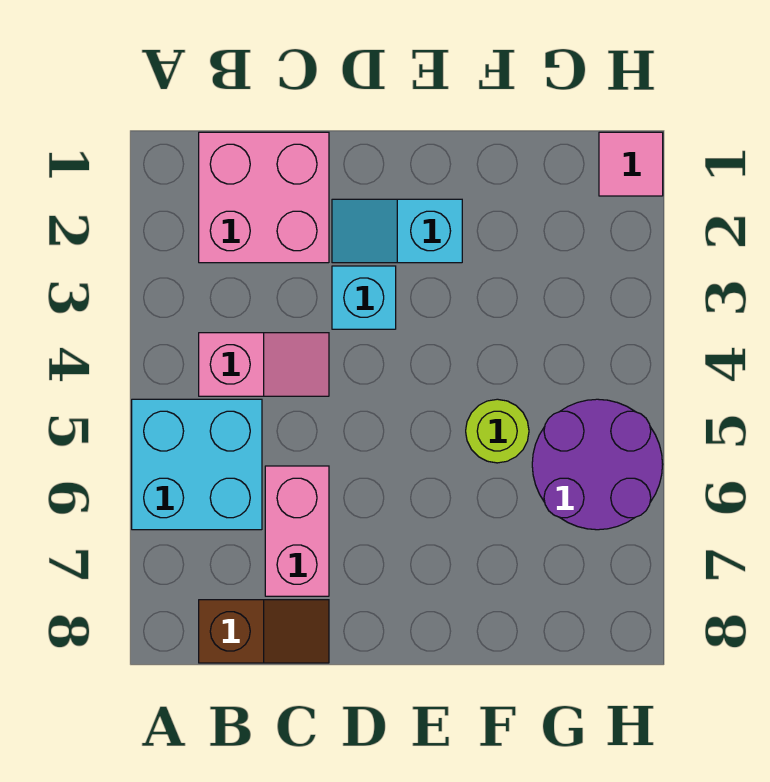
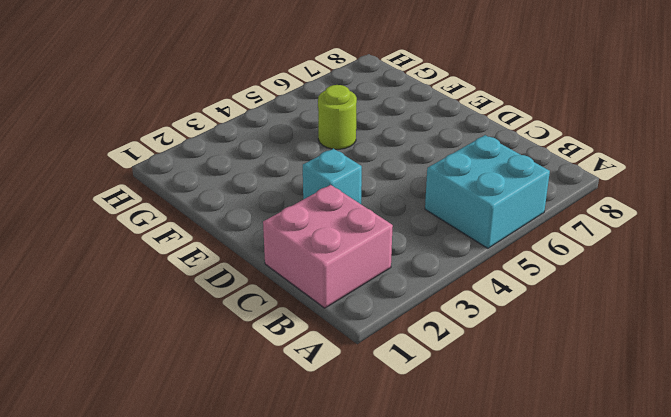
none -> pink 1x2 slope [199,333,329,396]
none -> brown 1x2 slope [199,600,329,663]

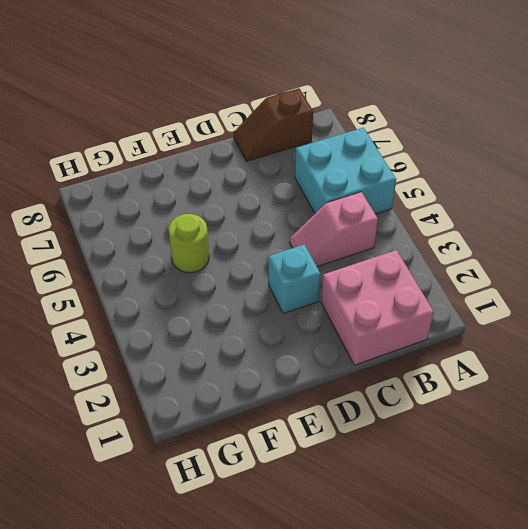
none -> pink 1x2 brick [265,466,329,596]
none -> cyan 1x2 slope [332,199,462,263]

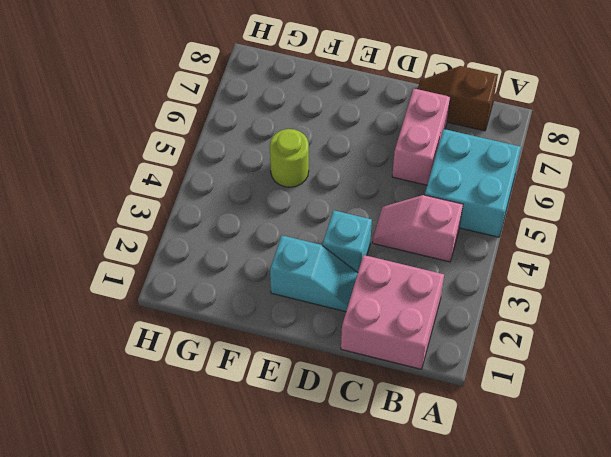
none -> purple 2x2 round brick [532,399,663,530]
none -> pink 1x1 tile [599,132,663,196]

